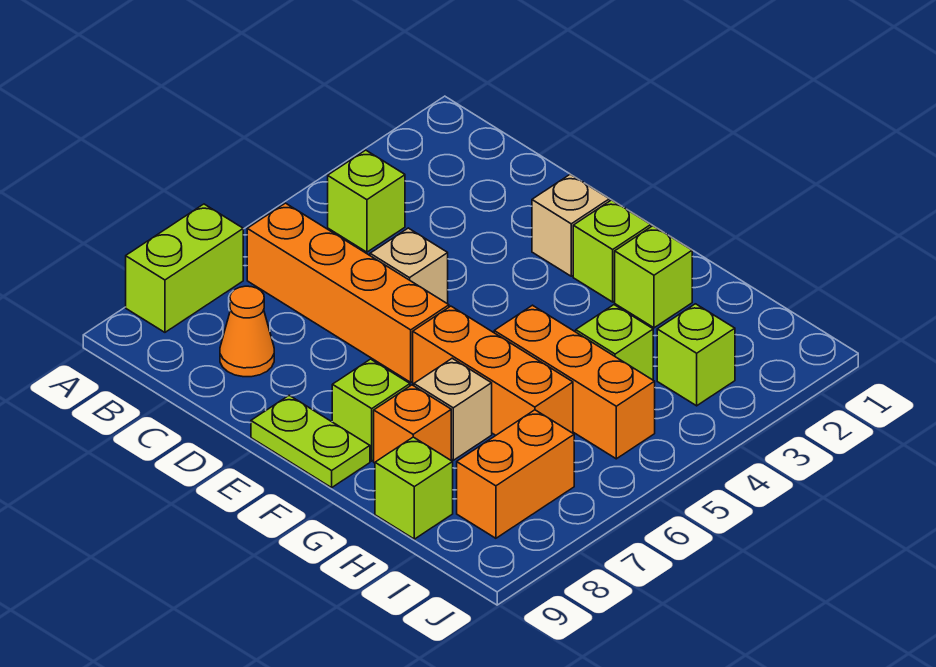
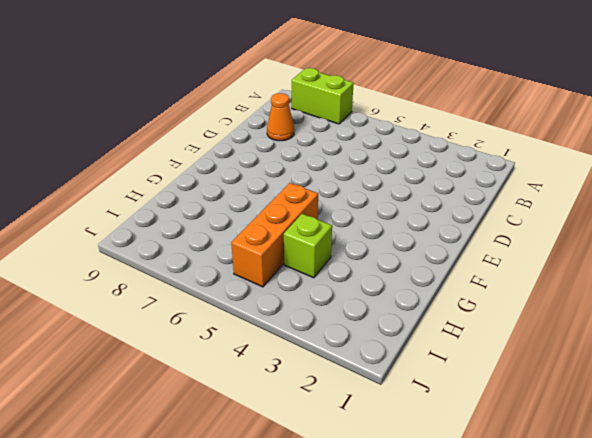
none -> lime 1x1 brick [328,150,405,252]
none -> orange 1x4 brick [247,203,449,382]
none -> tan 1x1 brick [370,228,448,304]

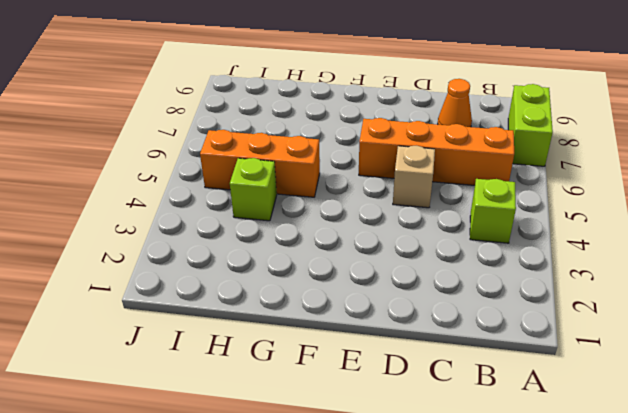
none -> tan 1x1 brick [532,174,610,276]
none -> lime 1x2 plate [251,395,370,488]
none -> lime 1x1 brick [573,200,651,302]

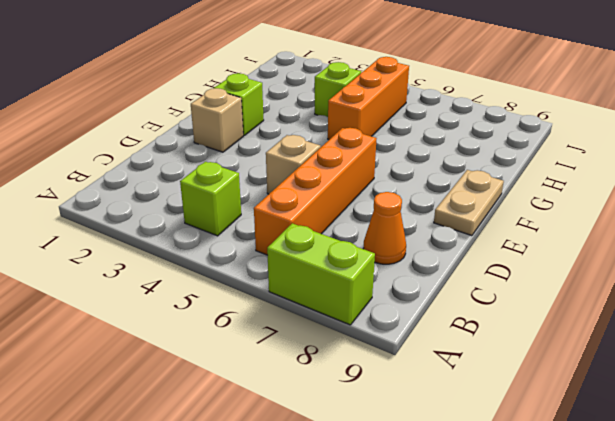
tan 1x2 plate [434,170,504,236] -> lime 1x2 plate [251,395,370,488]
none -> orange 1x3 brick [413,306,573,435]
none -> lime 1x1 brick [332,359,410,461]
none -> lime 1x1 brick [615,226,692,328]

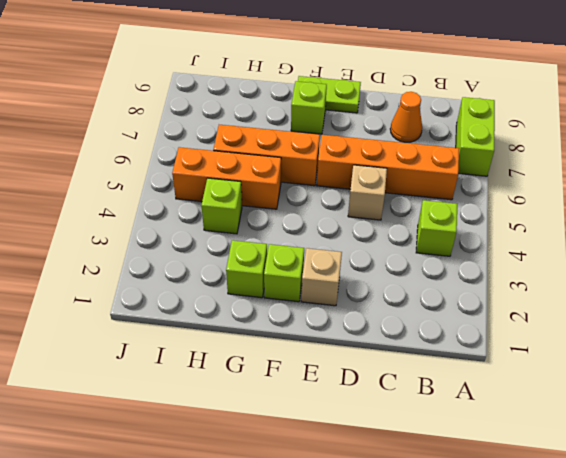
none -> tan 1x1 brick [414,358,492,460]
none -> orange 1x1 brick [374,385,451,463]
none -> lime 1x1 brick [375,437,453,539]

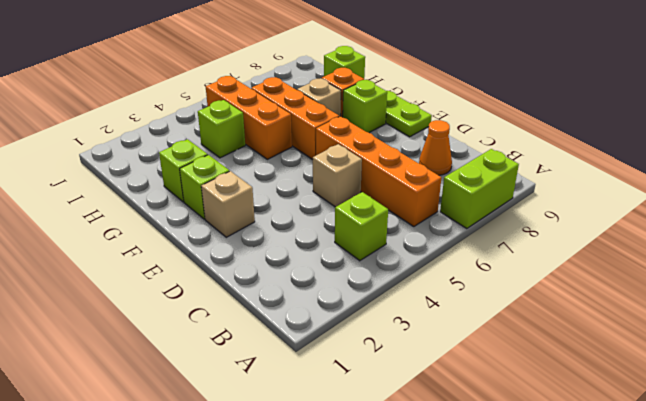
none -> lime 1x1 brick [657,304,735,406]
none -> orange 1x2 brick [457,410,574,538]

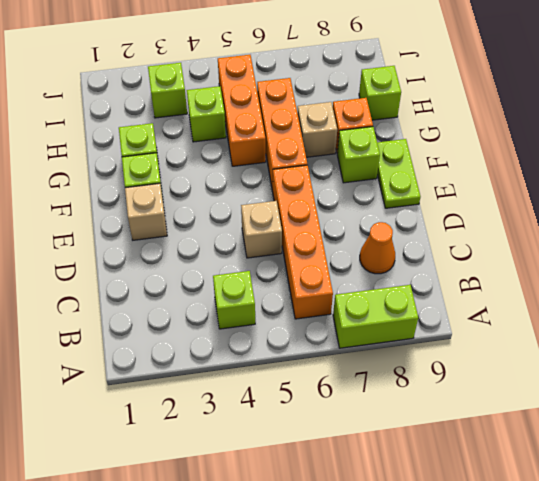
none -> orange 1x2 brick [457,410,574,538]

